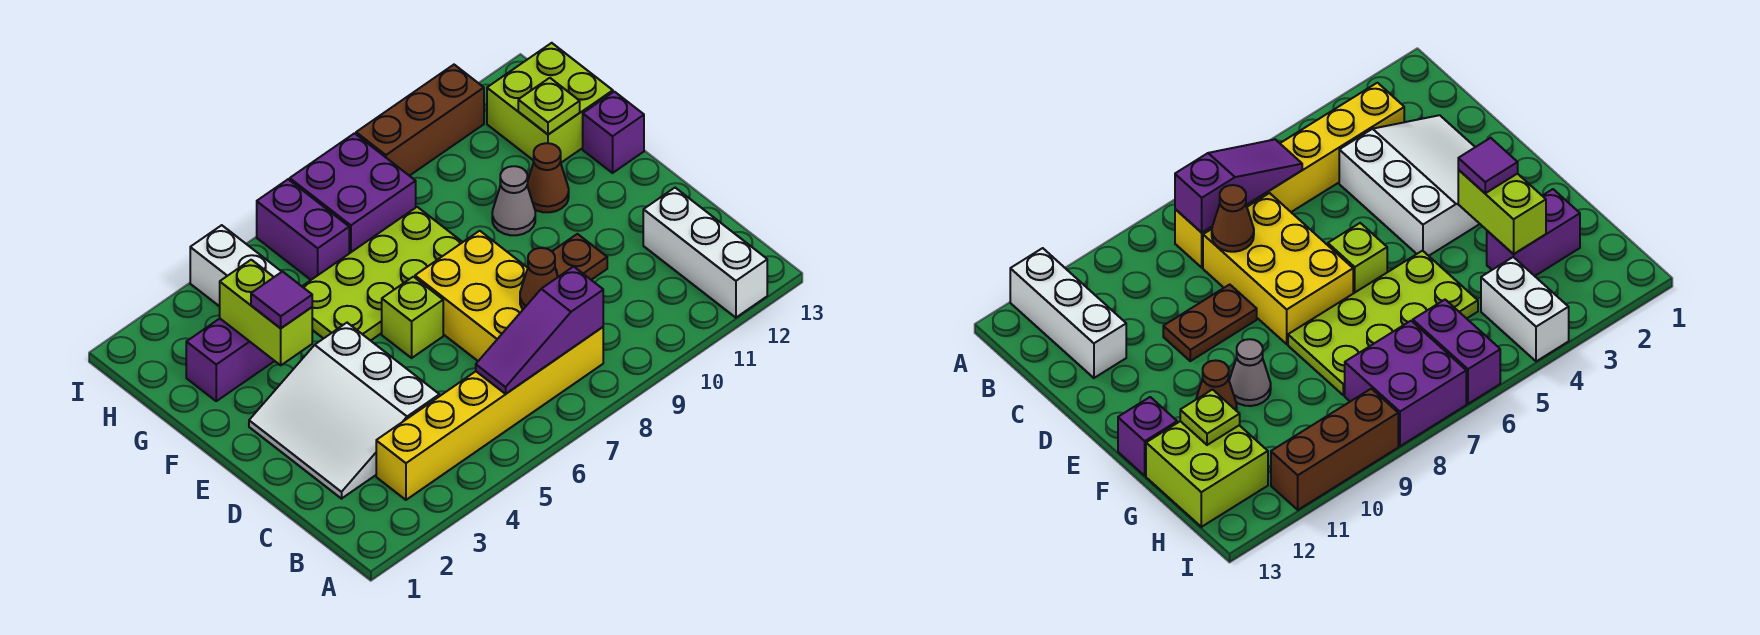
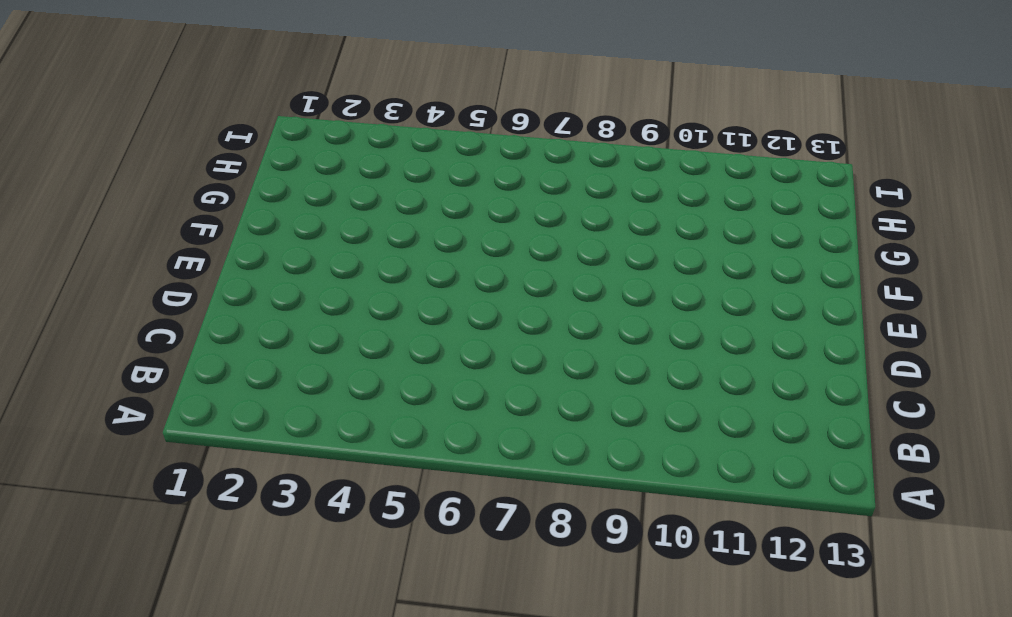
none -> white 1x3 brick [643,188,767,318]
none -> yellow 1x6 brick [376,327,603,500]
none -> white 3x3 slope [249,323,439,499]

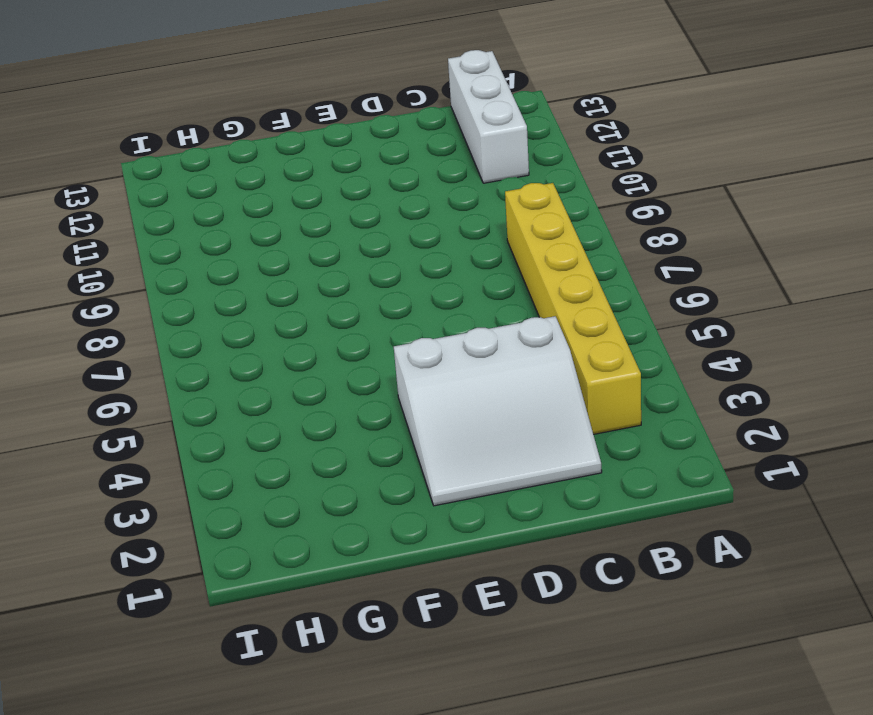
white 1x3 brick [448,50,529,183] -> white 1x3 brick turned to [643,188,767,318]
none -> yellow 2x3 brick [415,231,528,361]
none -> brown 1x2 plate [552,234,607,280]
none -> lime 1x1 brick [382,277,443,358]

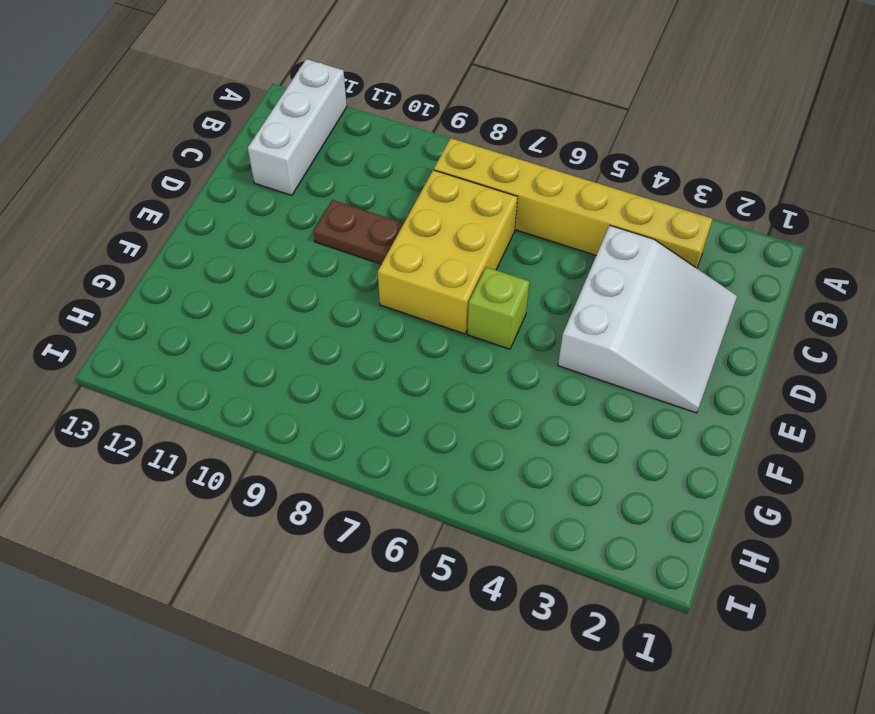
none -> lime 2x4 plate [302,207,462,341]
none -> grey 1x1 cone [492,166,535,235]
none -> brown 1x1 cone [527,143,569,212]

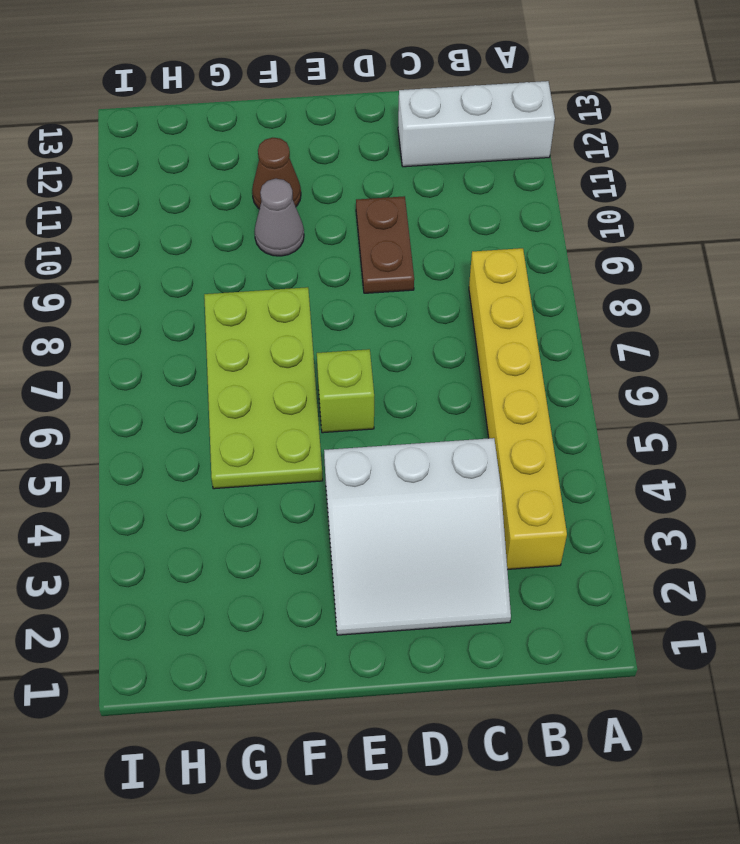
none -> yellow 2x3 brick [415,231,528,361]
none -> purple 1x1 brick [583,92,644,173]
none -> purple 1x2 brick [186,319,274,401]

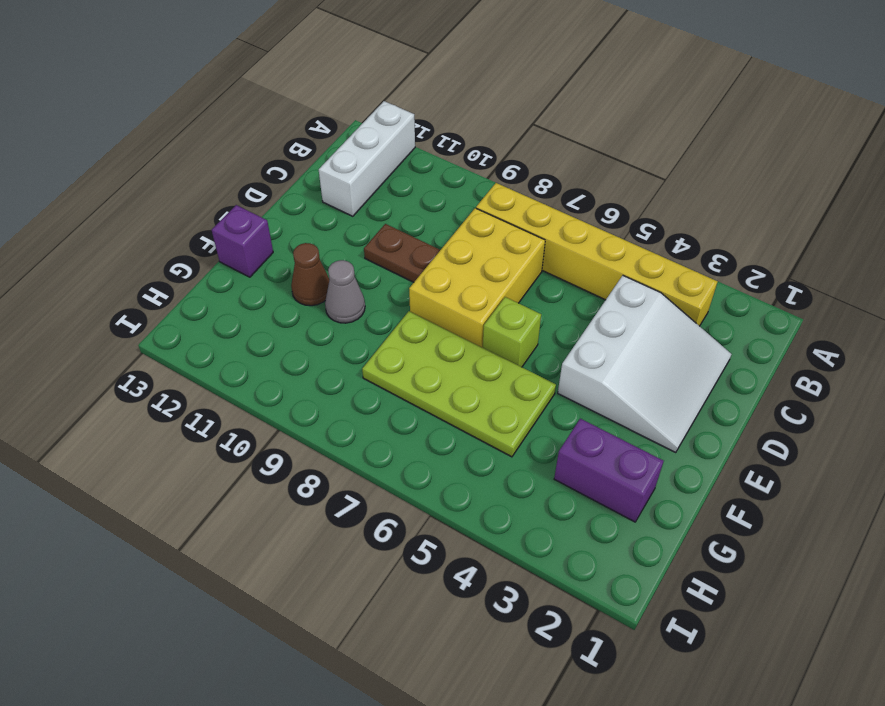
none -> lime 2x2 brick [487,43,613,163]
none -> white 1x2 brick [190,225,282,306]
none -> purple 1x2 brick [257,179,349,280]

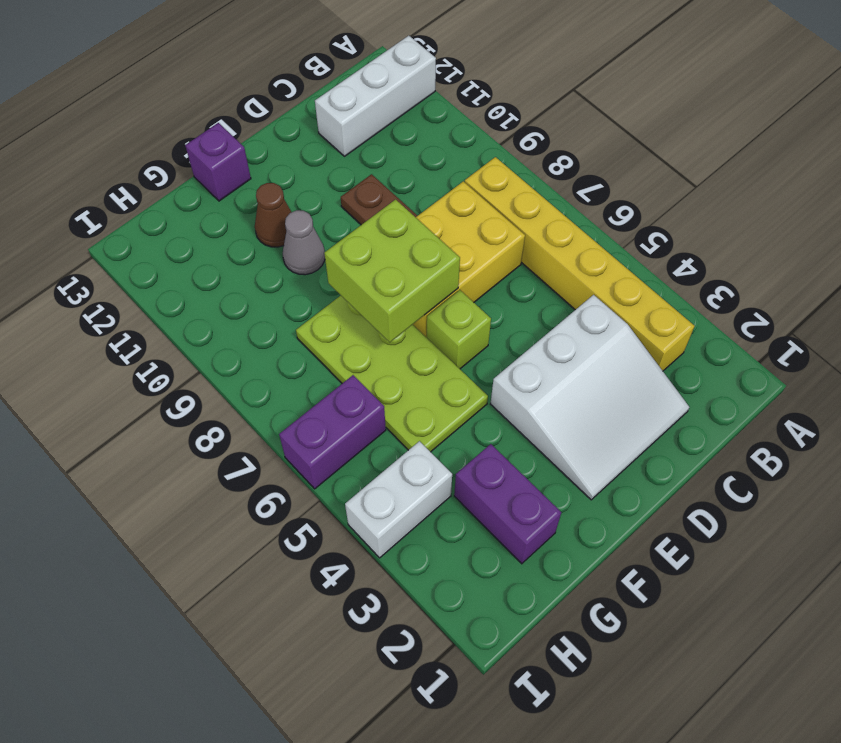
lime 2x2 brick [324,199,460,342] -> lime 2x2 brick moved to [487,43,613,163]
none -> purple 2x2 brick [290,133,416,253]
none -> brown 1x3 brick [356,65,484,176]
none -> purple 1x3 slope [476,266,603,394]

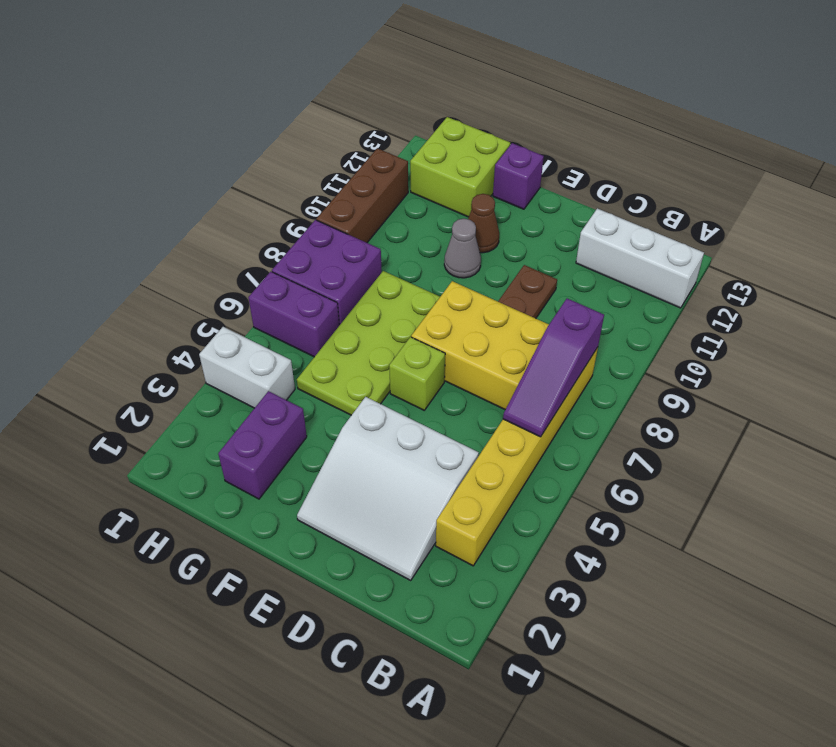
none -> brown 1x1 cone [520,248,558,309]
none -> lime 1x2 brick [220,260,312,365]
none -> lime 1x1 plate [518,78,580,134]

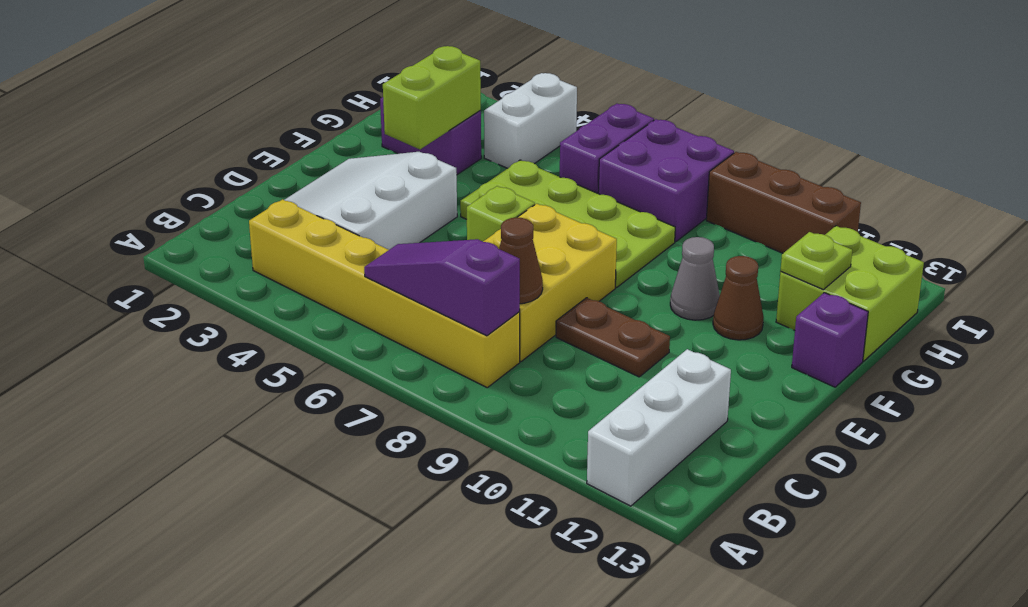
none -> purple 1x1 tile [251,272,312,328]

